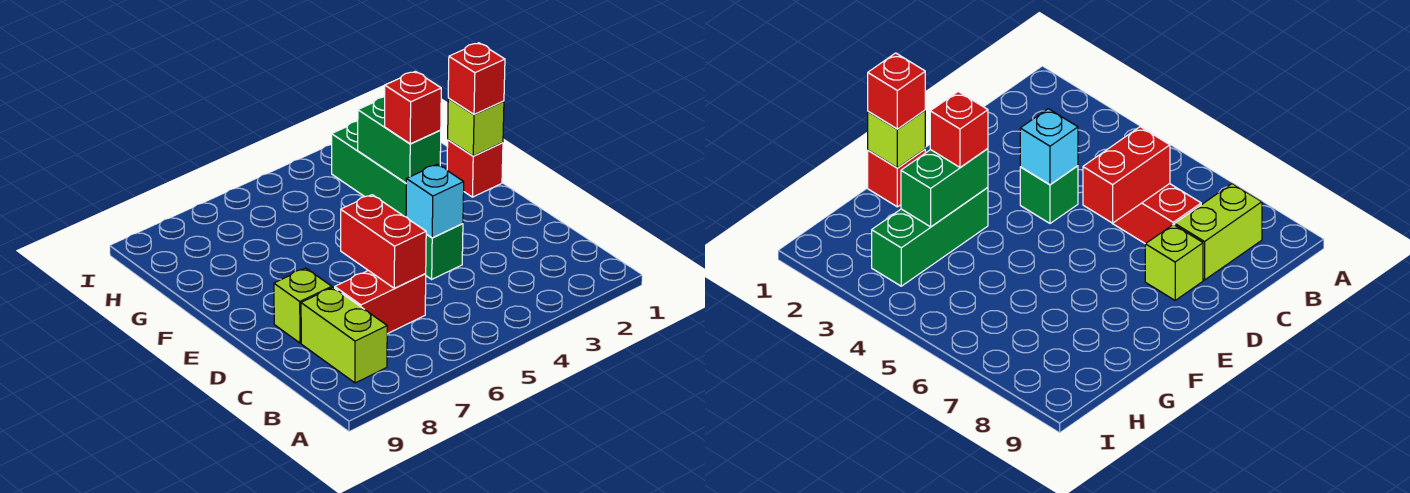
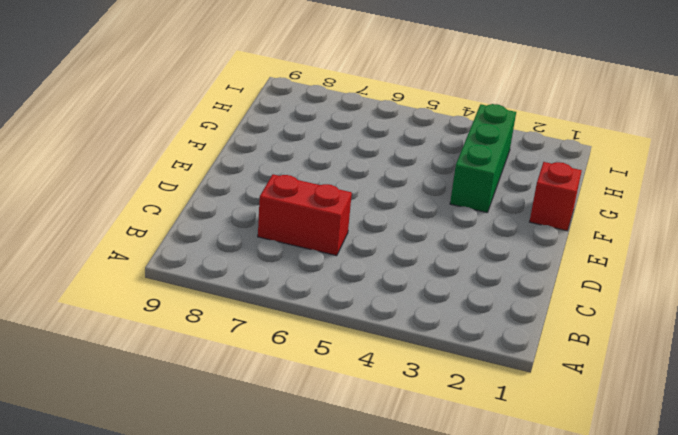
none -> lime 1x2 brick [301,288,387,383]
none -> green 1x1 brick [425,224,463,279]
none -> lime 1x1 brick [274,268,332,343]

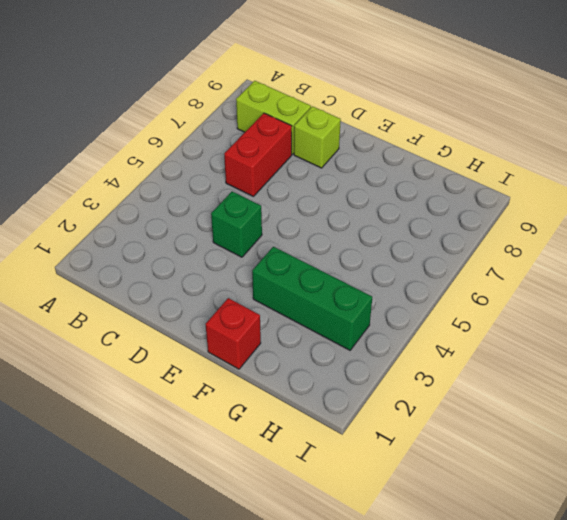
none -> red 1x2 brick [341,195,426,288]
none -> cyan 1x1 brick [406,164,464,238]
none -> lime 1x1 brick [448,99,504,156]

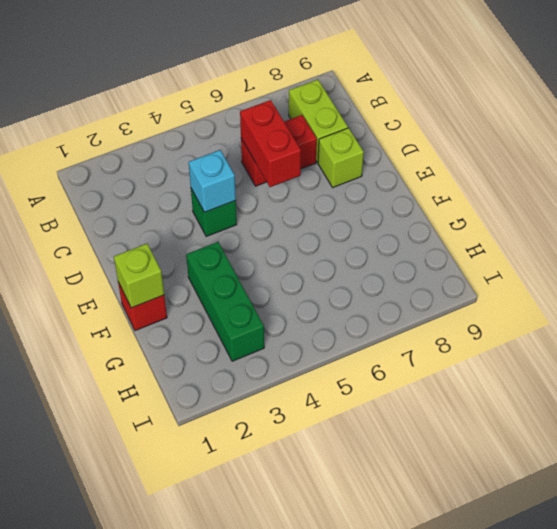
none -> green 1x2 brick [358,97,441,183]
none -> red 1x1 brick [448,43,505,115]
none -> red 1x1 brick [385,71,441,144]

